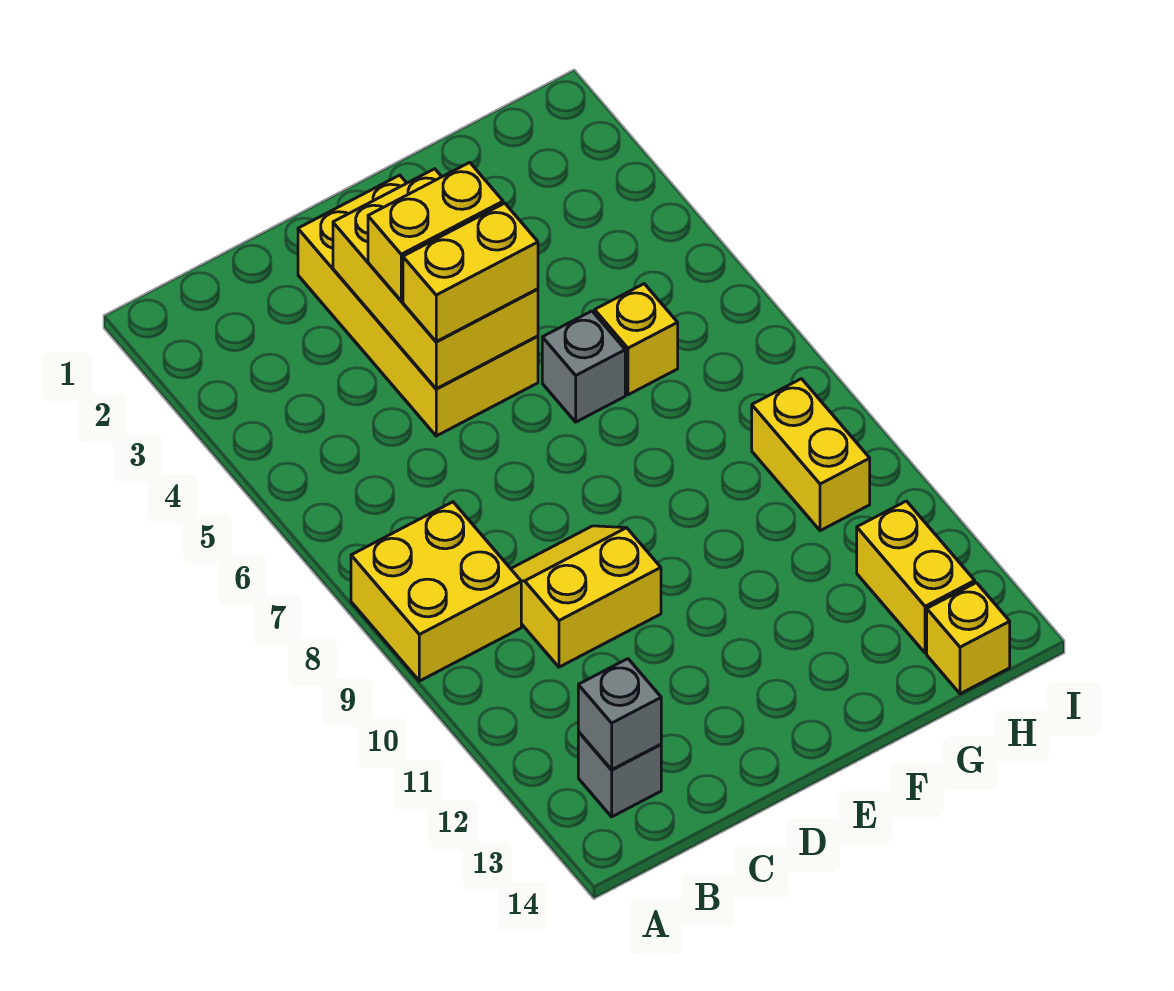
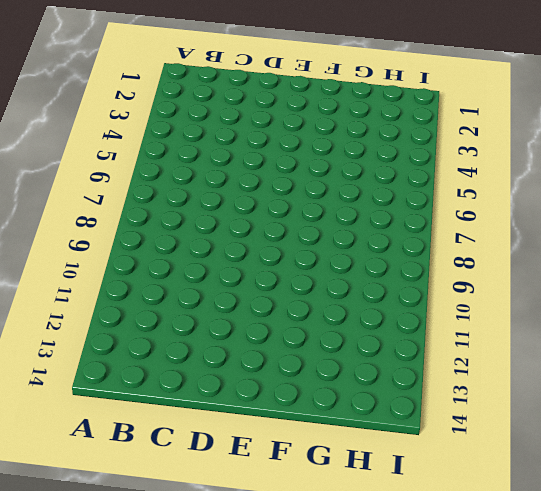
none -> yellow 2x2 brick [351,502,521,681]
none -> grey 1x1 brick [578,732,661,817]
none -> yellow 2x2 slope [511,526,661,667]

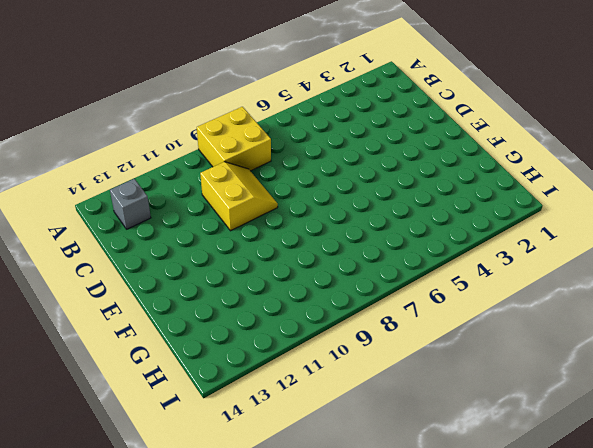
none -> yellow 2x4 brick [298,175,538,436]
none -> grey 1x1 brick [542,311,625,422]
none -> yellow 1x1 brick [595,284,678,395]

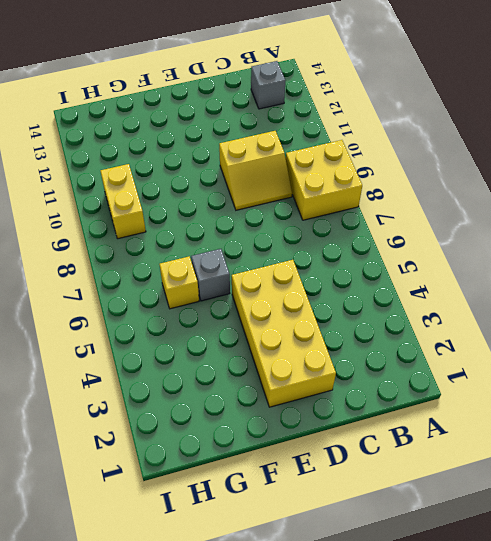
none -> yellow 1x2 brick [857,501,975,653]
none -> yellow 1x1 brick [927,583,1010,694]
none -> grey 1x1 brick [578,659,661,769]

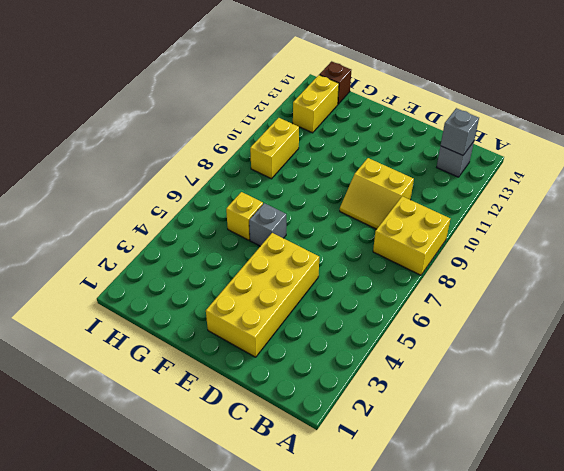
brown 1x1 brick [320,61,351,104] -> yellow 1x1 brick [927,583,1010,694]
none -> yellow 2x3 brick [333,169,538,389]
none -> yellow 1x2 brick [368,162,503,301]
none -> yellow 1x2 brick [403,203,538,342]

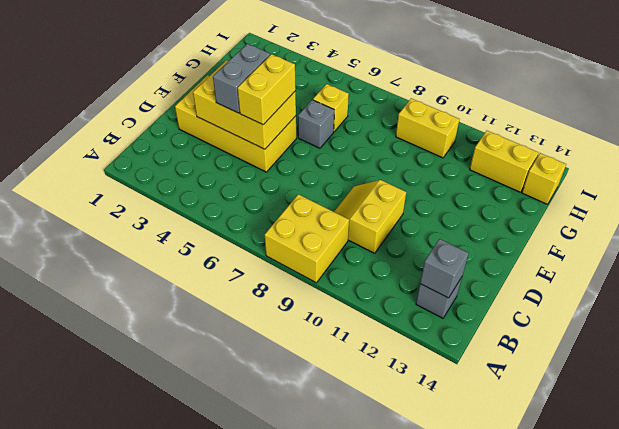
grey 1x2 brick [213,44,270,113] -> yellow 1x2 brick [368,162,503,301]

